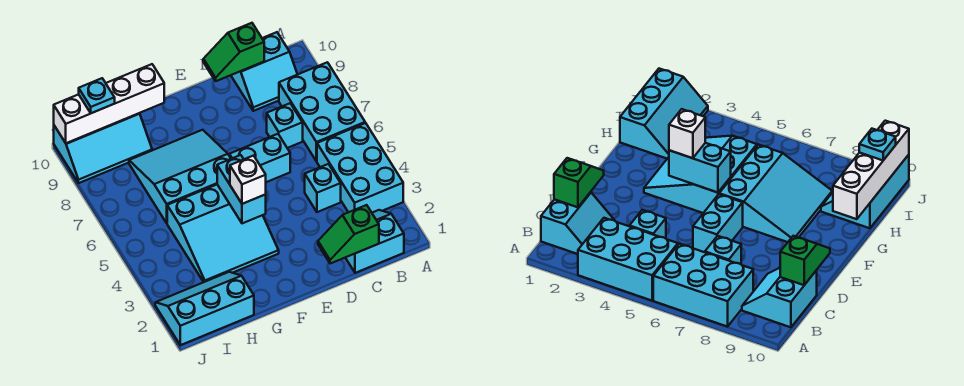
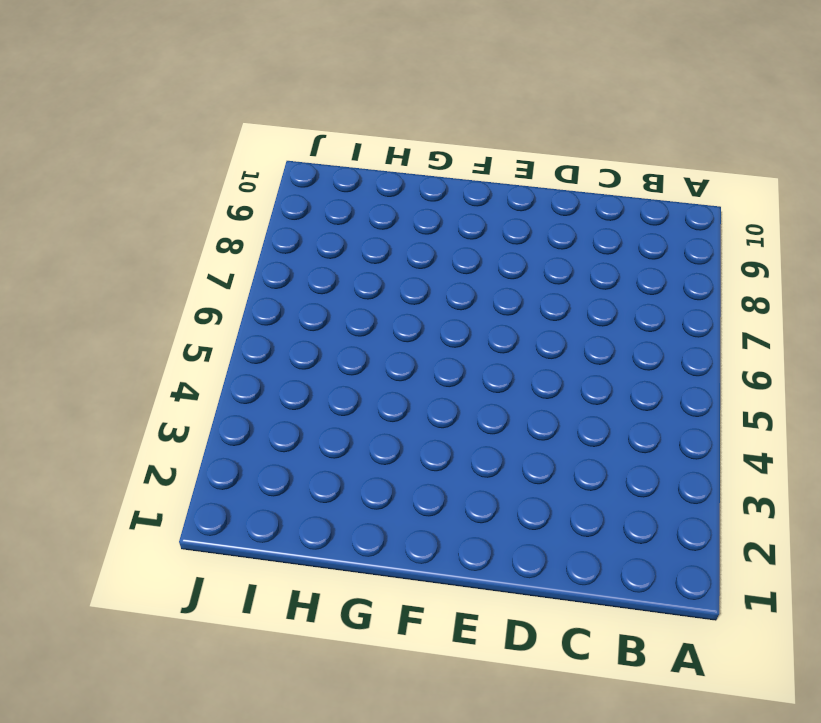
none -> cyan 2x3 brick [317,123,403,213]
none -> cyan 2x3 brick [279,62,365,161]
none -> cyan 2x2 slope [345,210,404,273]

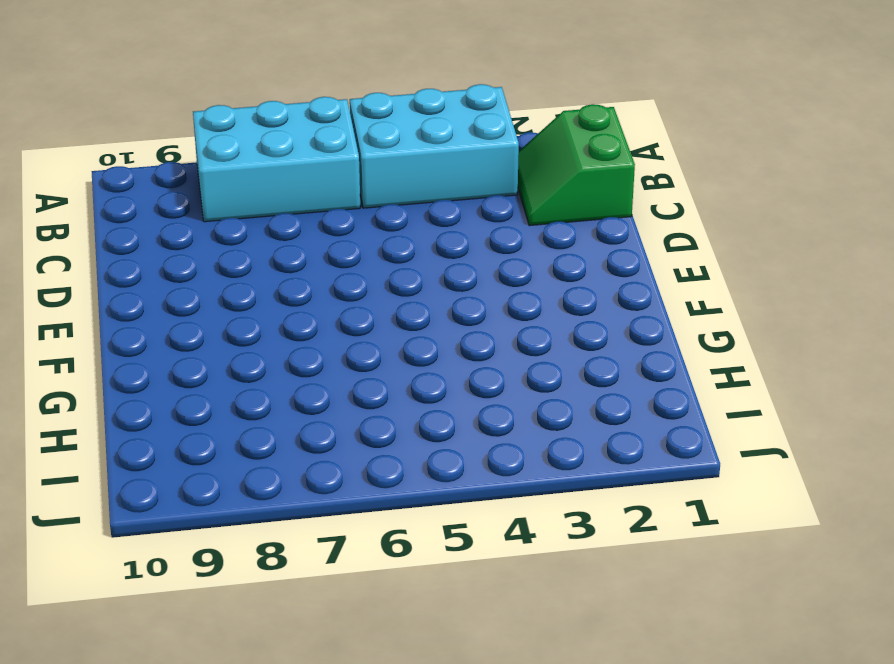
green 2x2 slope [518,104,635,226] -> cyan 2x2 slope [345,210,404,273]
none -> cyan 2x2 slope [231,32,297,111]
none -> cyan 1x1 brick [305,164,341,212]
none -> cyan 1x1 brick [267,103,303,148]

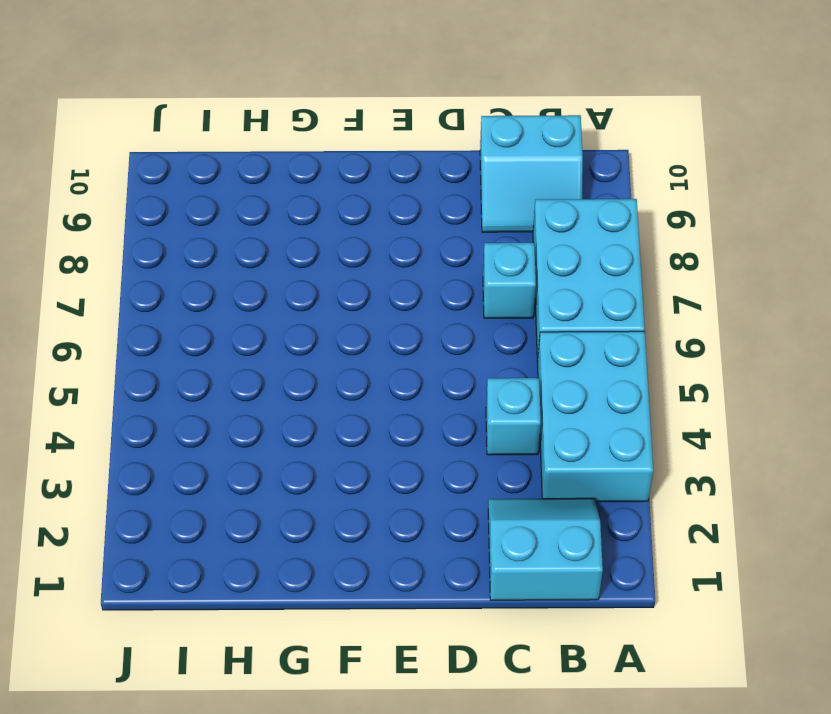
none -> cyan 1x2 brick [229,134,290,182]
none -> cyan 3x3 slope [167,185,279,282]
none -> cyan 3x3 slope [129,130,231,223]

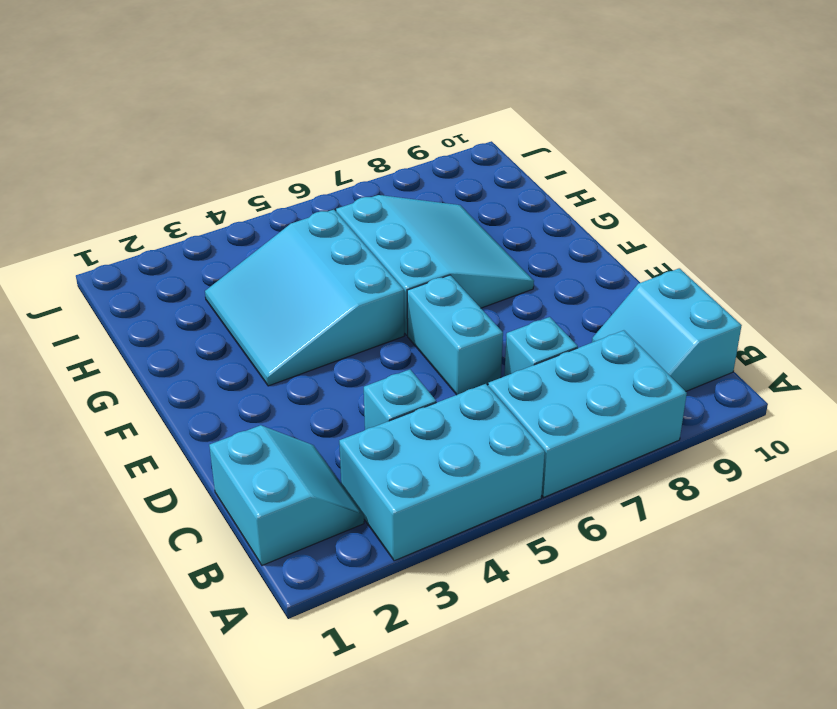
none -> cyan 2x3 slope [155,272,254,345]
none -> cyan 2x3 slope [54,113,152,183]
none -> green 1x2 slope [318,205,379,264]

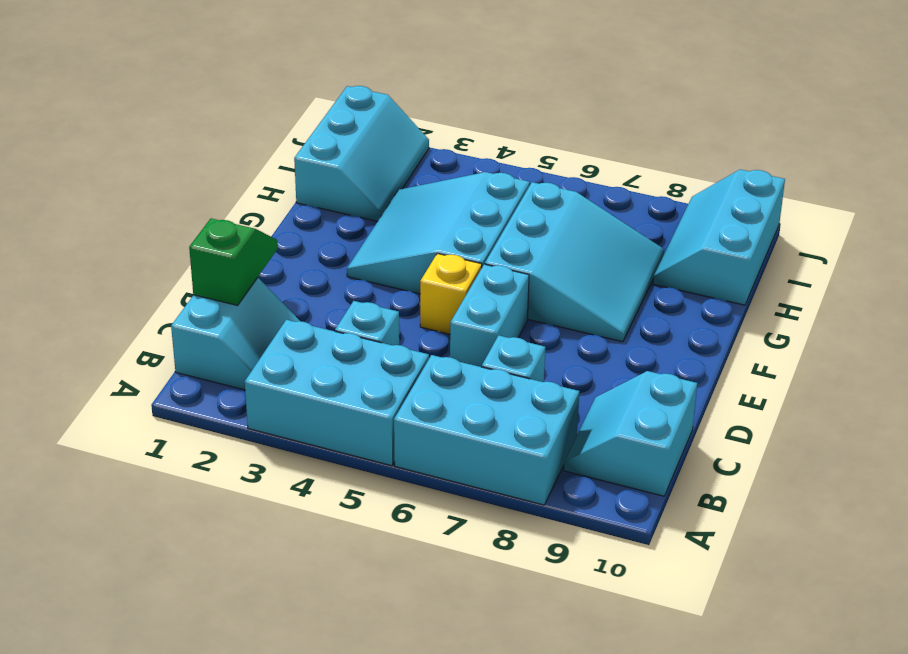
yellow 1x1 brick [420,253,482,334] -> none
none -> green 1x2 slope [203,23,264,81]
none -> cyan 1x2 brick [217,155,266,223]
none -> white 1x4 brick [54,64,164,143]

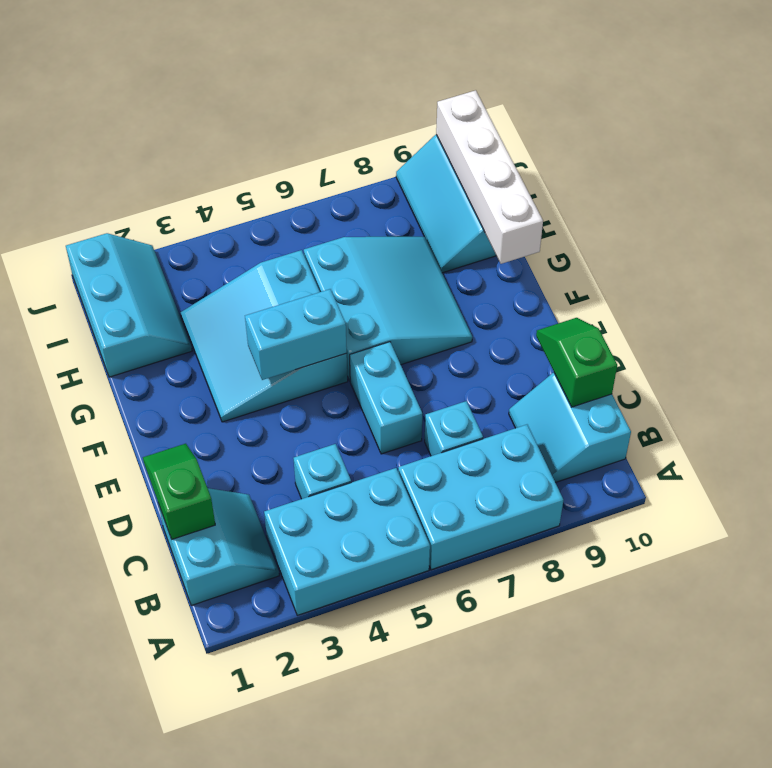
none -> white 1x1 brick [230,156,266,204]
none -> cyan 1x1 plate [79,78,115,113]

